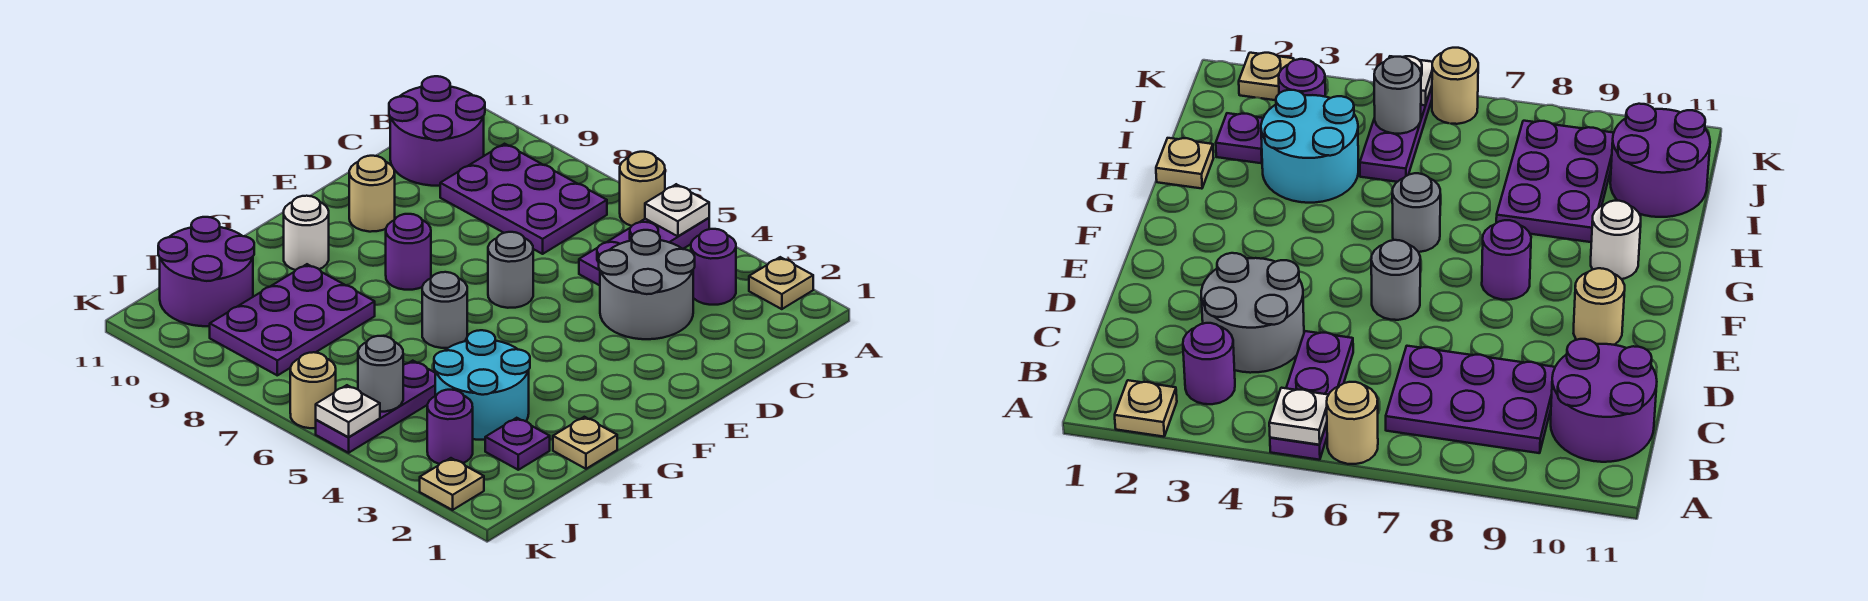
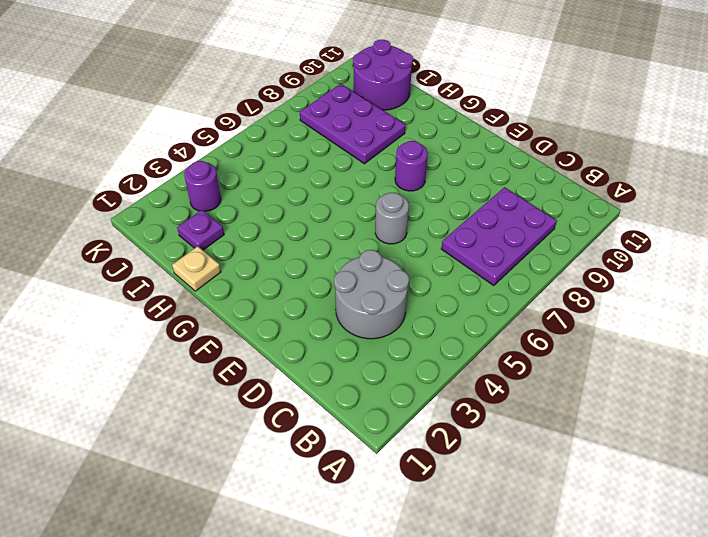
none -> tan 1x1 plate [749,257,813,309]
none -> purple 1x3 plate [579,218,709,285]
none -> tan 1x1 round brick [620,152,665,226]

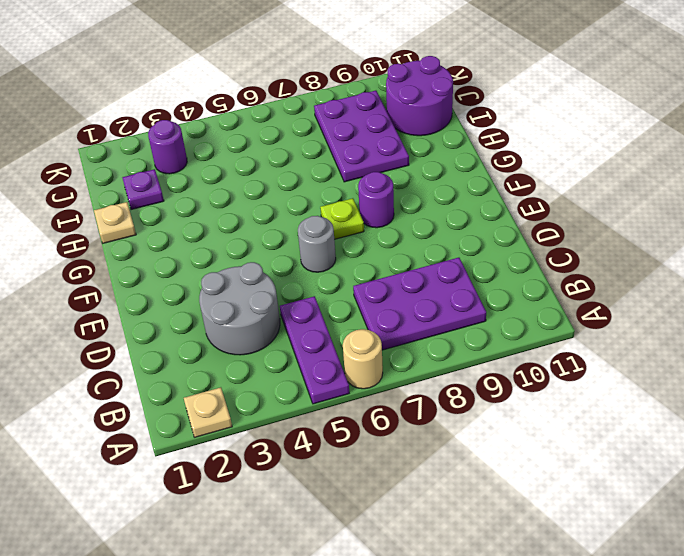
lime 1x1 plate [320,198,364,239] -> none
none -> purple 1x1 round brick [691,229,736,305]
none -> purple 2x2 round brick [389,76,485,186]
none -> tan 1x1 round brick [349,156,395,232]

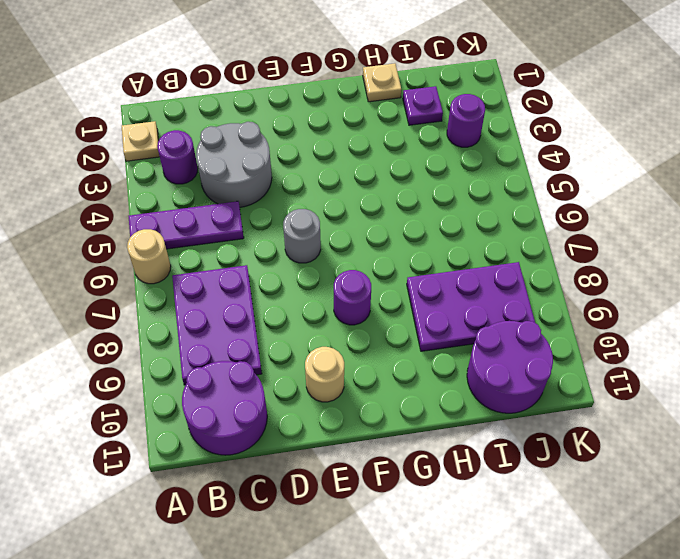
none -> grey 1x1 round brick [422,272,467,348]
none -> white 1x1 round brick [284,196,329,270]
none -> cyan 2x2 round brick [434,330,530,440]

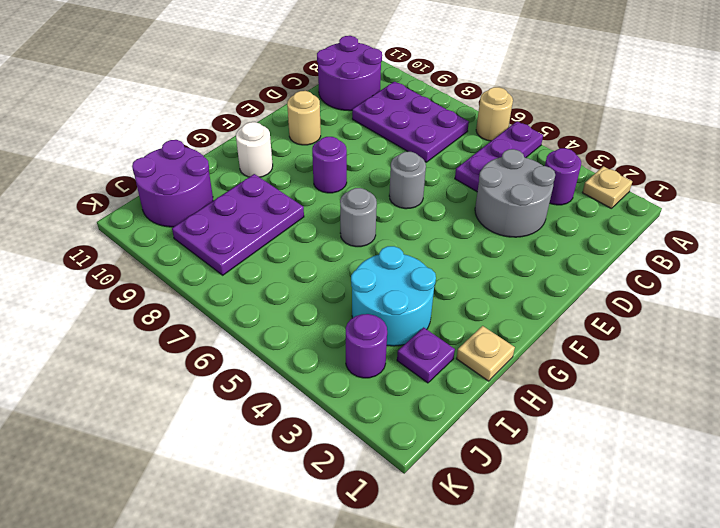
none -> purple 1x3 plate [316,361,435,453]
none -> tan 1x1 plate [420,458,484,510]
none -> tan 1x1 round brick [290,352,336,428]

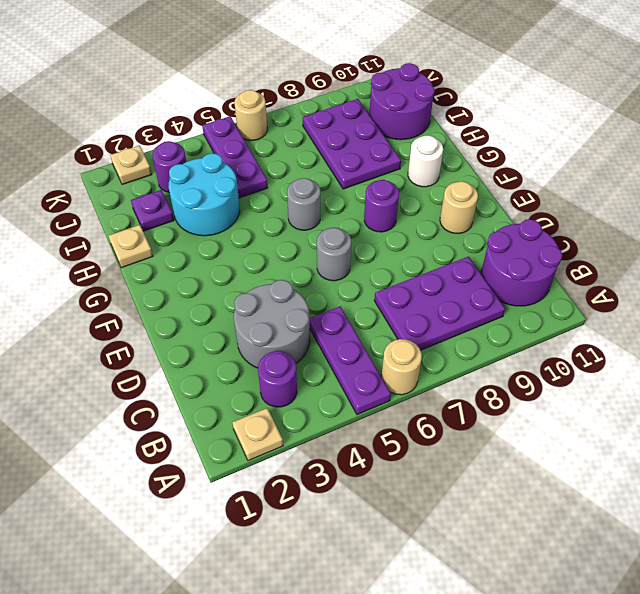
none -> white 1x1 plate [645,184,709,236]
none -> grey 1x1 round brick [358,336,403,412]
none -> white 1x1 plate [316,385,380,437]

